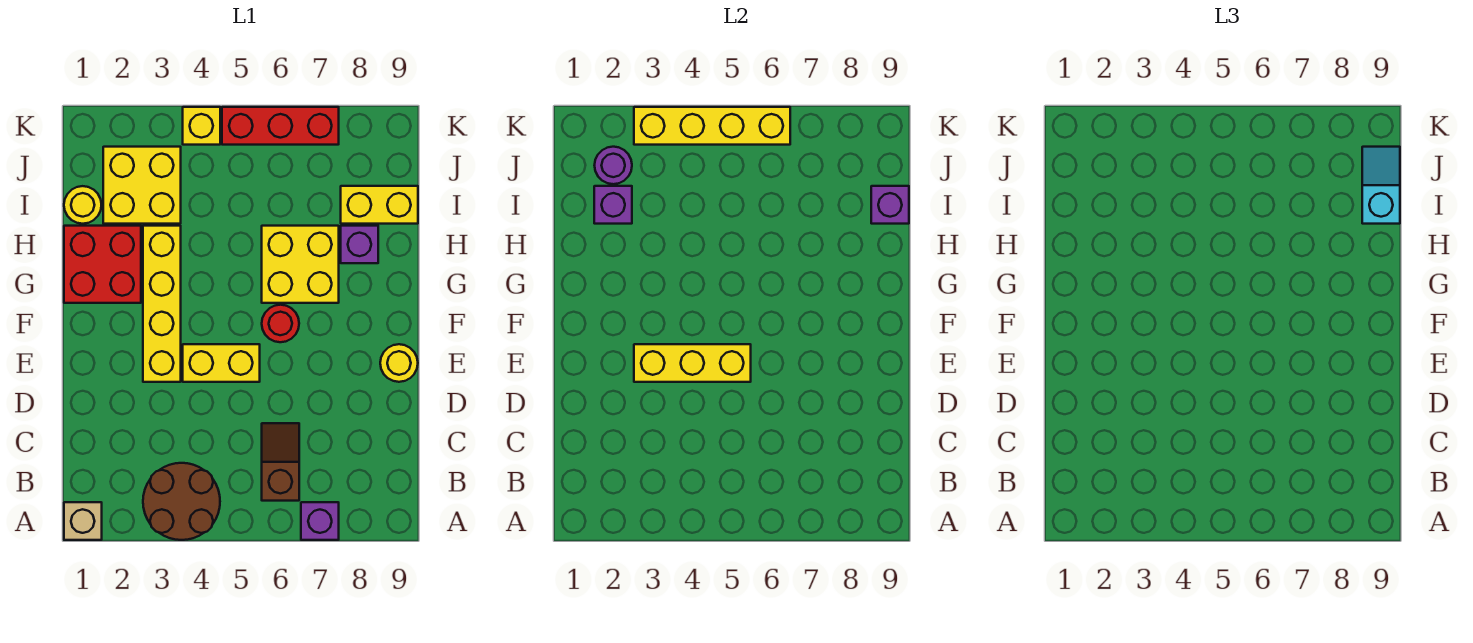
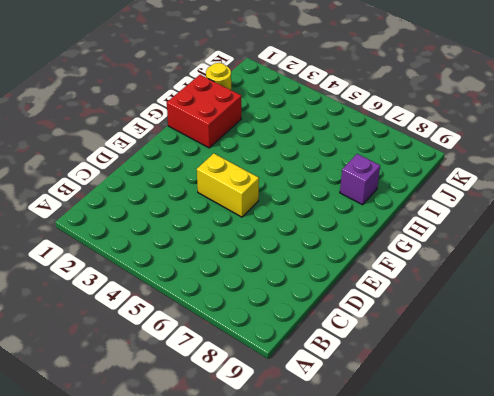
none -> tan 1x1 brick [64,502,102,540]
none -> brown 2x2 round brick [143,463,220,540]
none -> purple 1x1 brick [301,502,339,540]

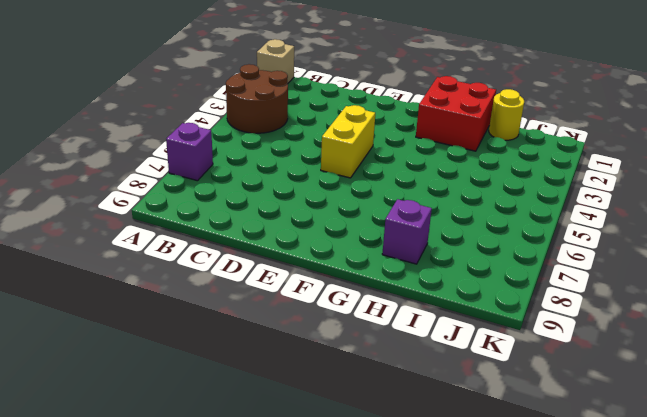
none -> brown 1x2 slope [262,423,299,501]
none -> yellow 1x4 brick [143,226,181,382]
none -> yellow 1x1 round brick [380,344,418,382]

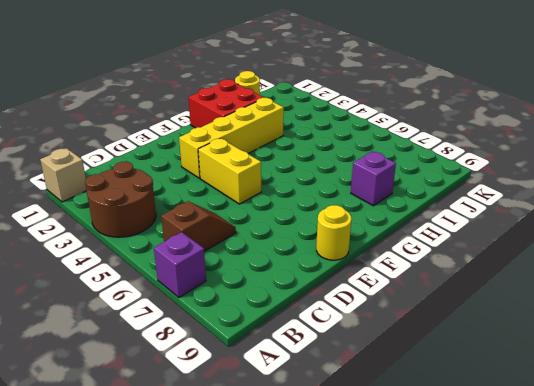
none -> red 1x1 round brick [262,305,299,342]
none -> yellow 2x2 brick [262,226,339,303]
none -> yellow 2x2 brick [103,147,181,224]

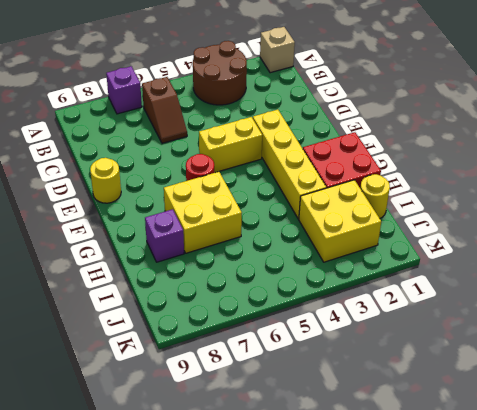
none -> yellow 1x2 brick [341,186,418,224]
none -> yellow 1x1 brick [183,107,220,145]
none -> red 1x3 brick [222,107,339,145]

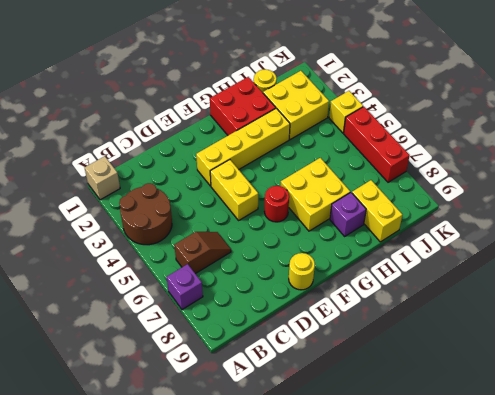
none -> yellow 1x3 brick [634,344,751,382]
none -> purple 1x1 brick [594,186,632,224]
none -> purple 1x1 brick [871,186,909,224]

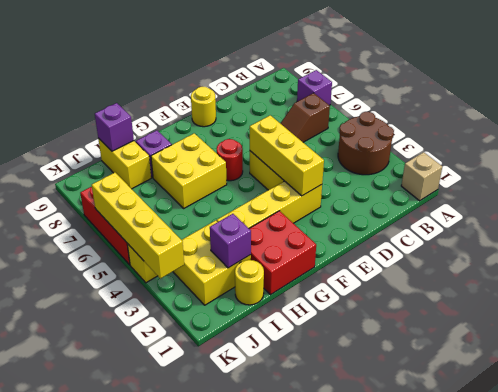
none -> purple 1x1 round brick [594,147,632,184]
none -> cyan 1x2 slope [1362,147,1400,224]

